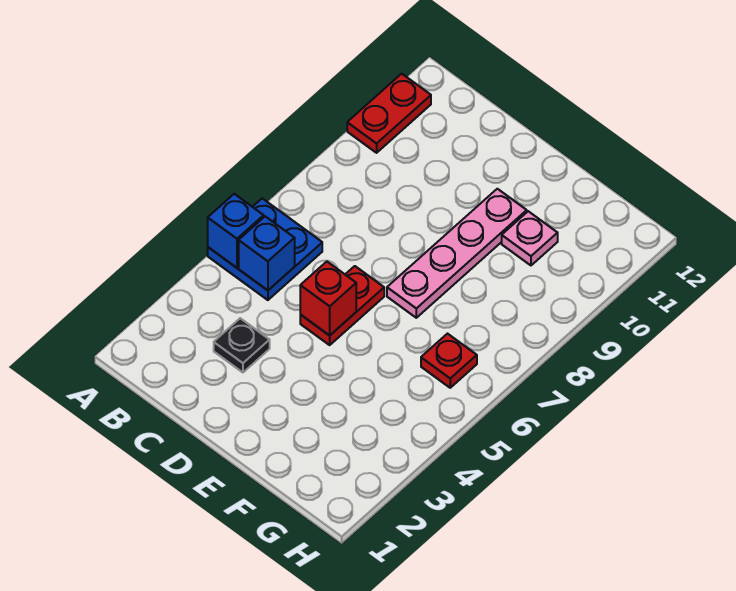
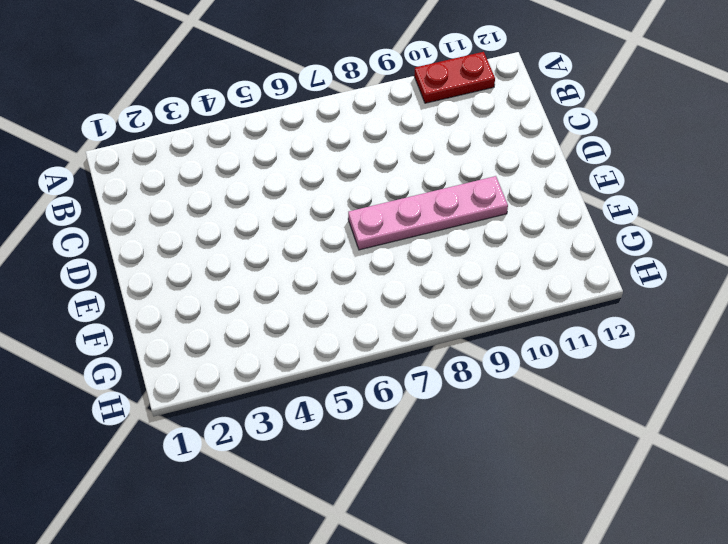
none -> blue 2x2 plate [208,198,322,300]
none -> black 1x1 plate [214,318,270,372]

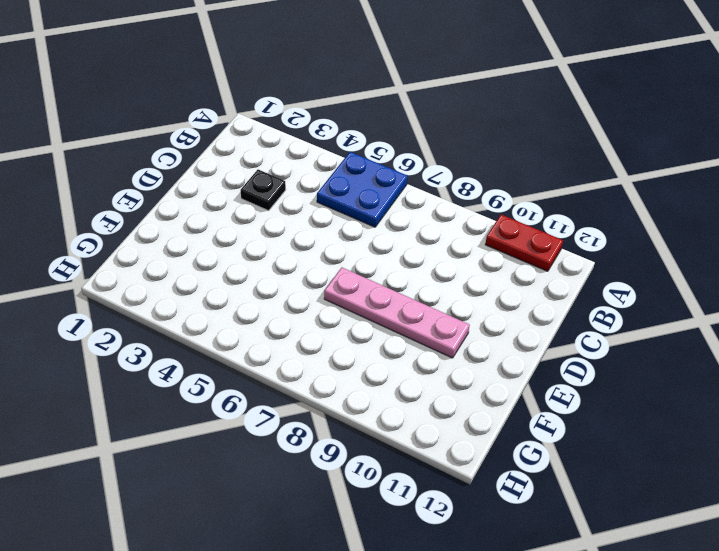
none -> red 1x2 plate [300,266,384,345]
none -> pink 1x1 plate [502,211,558,265]

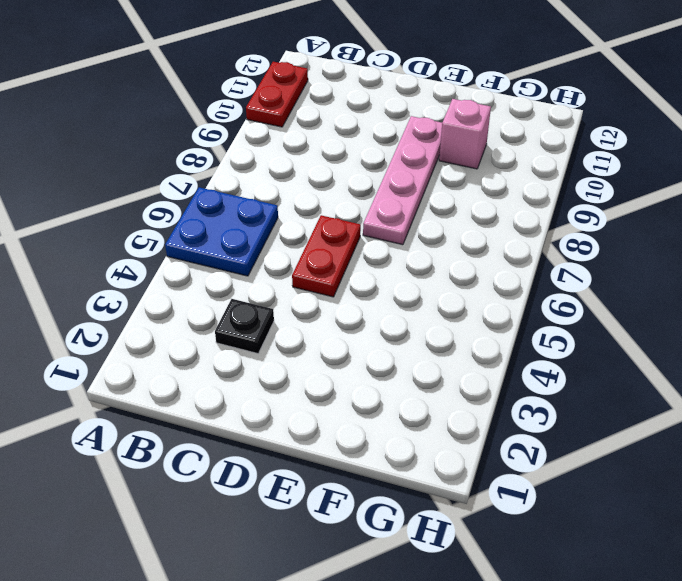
pink 1x1 brick [439,99,491,169] -> pink 1x1 plate [502,211,558,265]
none -> red 1x1 plate [421,334,477,388]
none -> blue 1x1 brick [208,194,264,268]

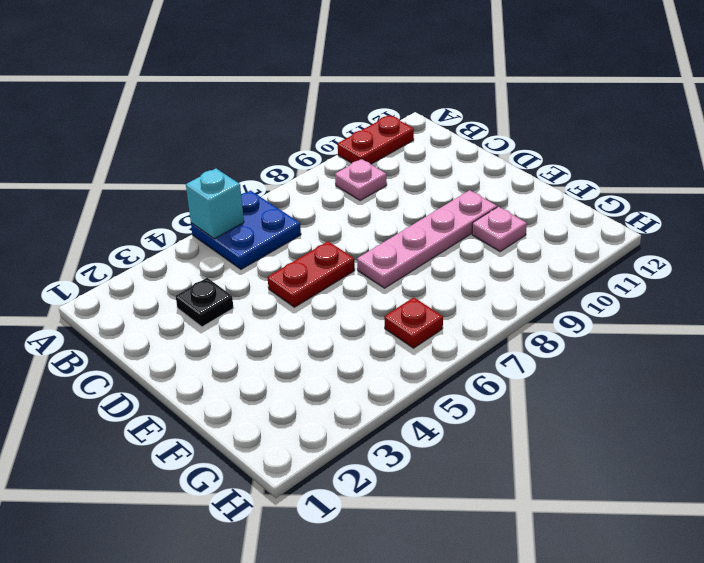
cyan 1x1 brick [186,169,244,239] -> blue 1x1 brick [208,194,264,268]
pink 1x1 plate [335,159,387,201] -> none
none -> blue 1x1 brick [239,216,295,290]
none -> red 1x1 brick [300,262,356,336]

